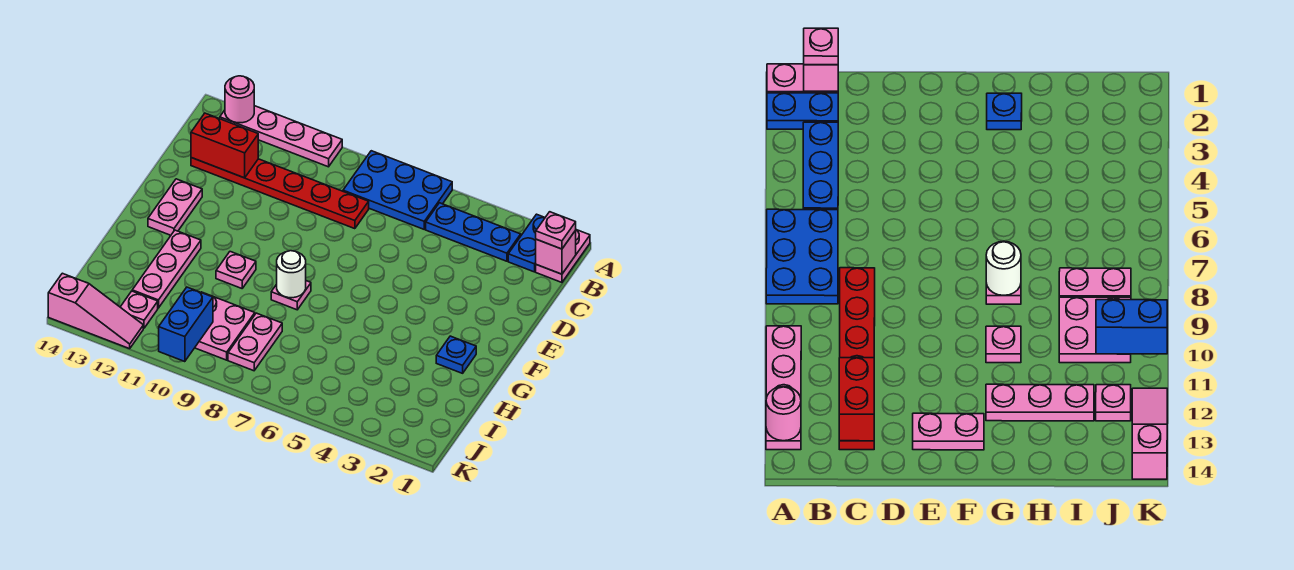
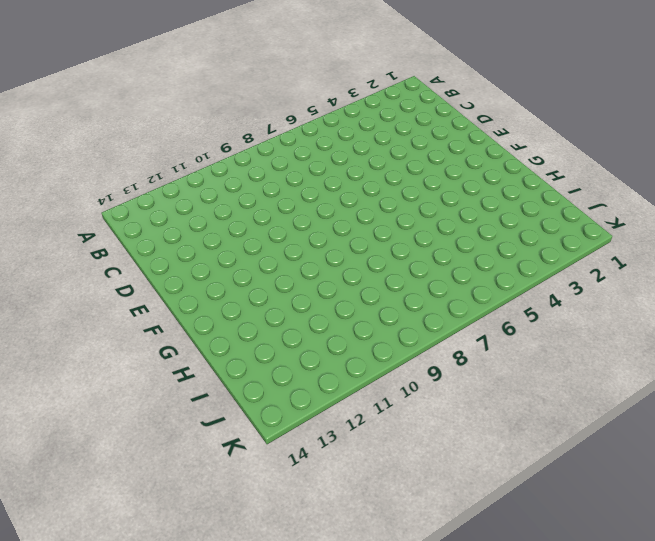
none -> pink 1x2 plate [536,230,590,282]
none -> blue 1x2 plate [508,214,545,272]
none -> blue 2x3 plate [343,151,452,229]

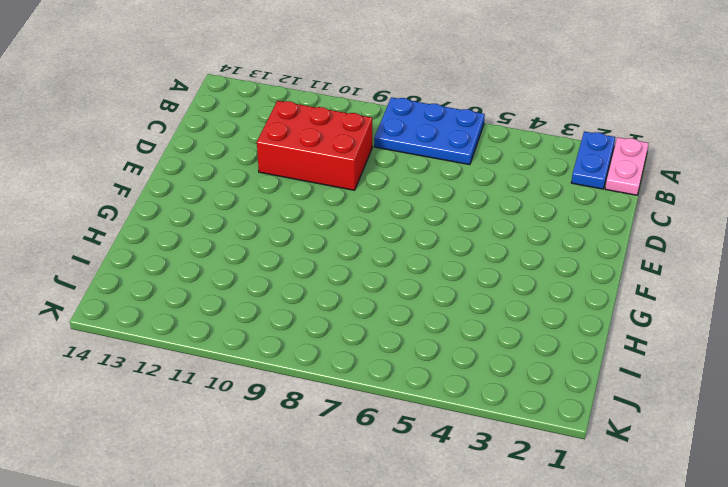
red 2x3 brick [257,101,372,190] -> red 1x6 plate [191,158,369,229]
none -> pink 1x4 plate [220,106,342,167]
none -> blue 1x3 plate [426,203,521,261]
none -> pink 1x2 plate [148,179,202,235]

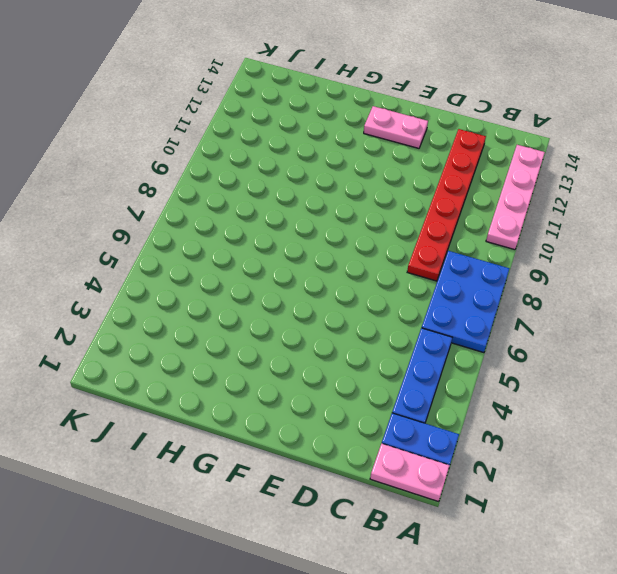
none -> blue 1x1 plate [436,336,476,373]
none -> pink 1x1 plate [271,281,311,310]
none -> pink 1x1 plate [216,252,256,288]

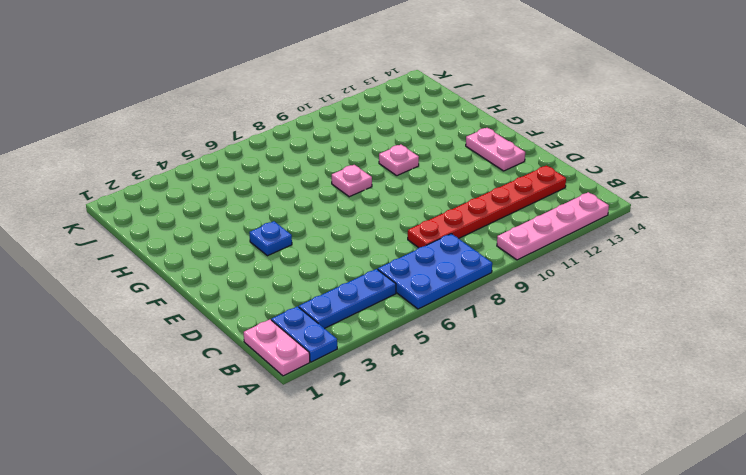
blue 1x1 plate [250,221,292,256] -> blue 1x1 plate moved to [436,336,476,373]
none -> pink 1x3 plate [132,230,201,308]
none -> pink 1x2 plate [228,313,282,371]
none -> pink 2x2 plate [195,292,255,360]

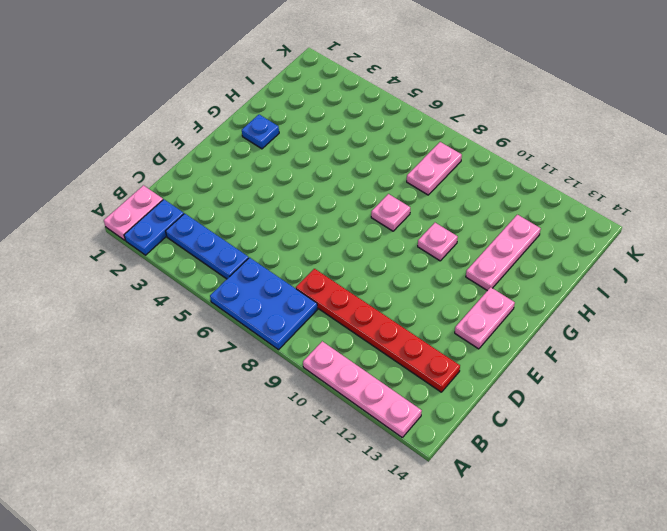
none -> pink 2x2 plate [195,292,255,360]
none -> pink 1x1 plate [121,291,158,328]
none -> pink 1x3 slope [48,273,143,349]

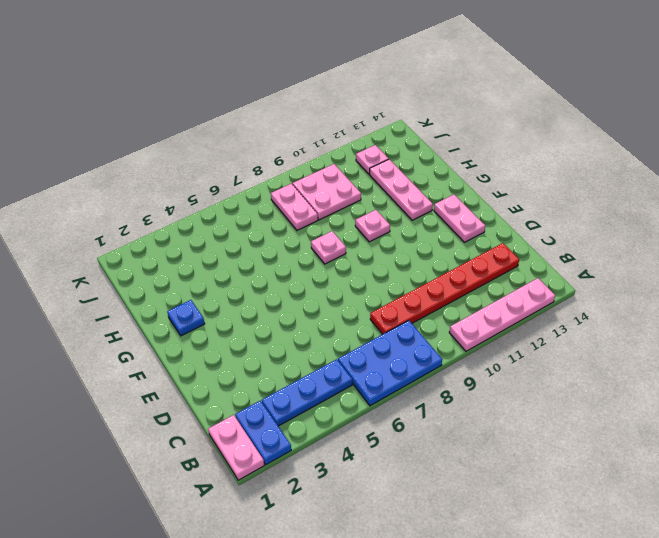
none -> pink 1x3 slope [48,273,143,349]
none -> pink 1x1 round brick [225,76,254,123]
none -> pink 1x1 brick [536,231,576,274]

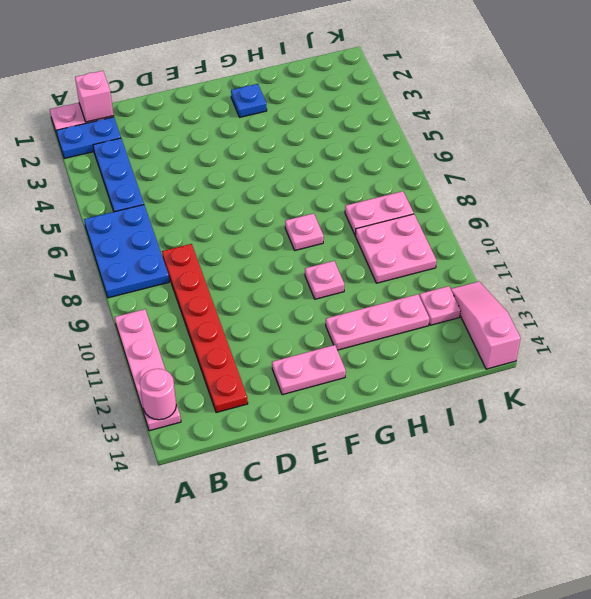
none -> red 1x2 brick [191,113,258,178]
none -> white 1x1 round brick [277,251,306,298]
none -> blue 1x2 brick [159,287,213,362]

